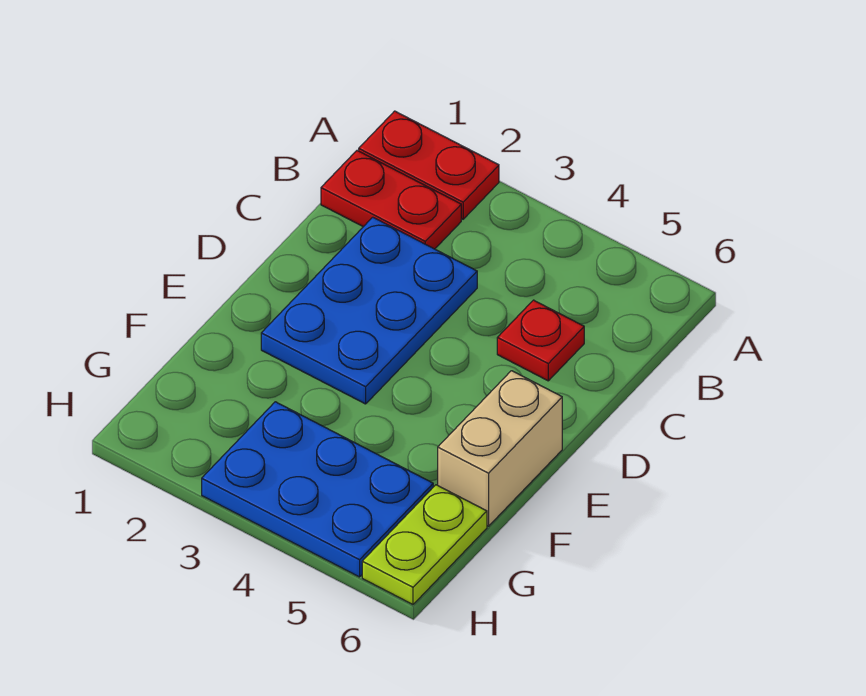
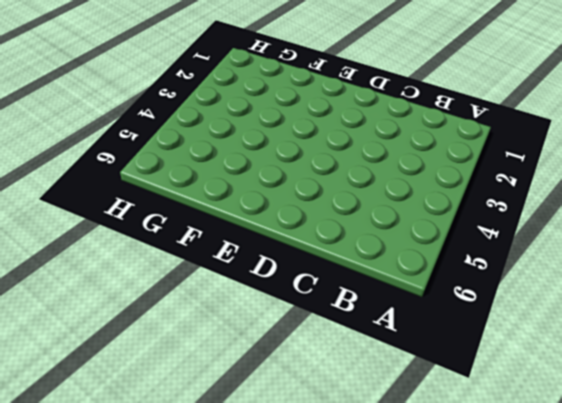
none -> red 1x2 plate [359,111,499,219]
none -> red 1x2 plate [321,151,461,249]

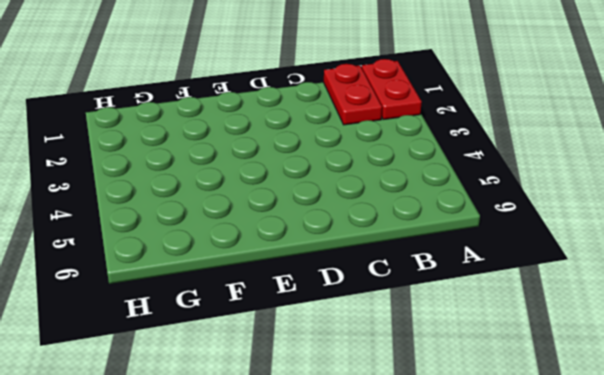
none -> blue 2x3 plate [261,217,477,404]
none -> red 1x1 plate [497,300,584,381]

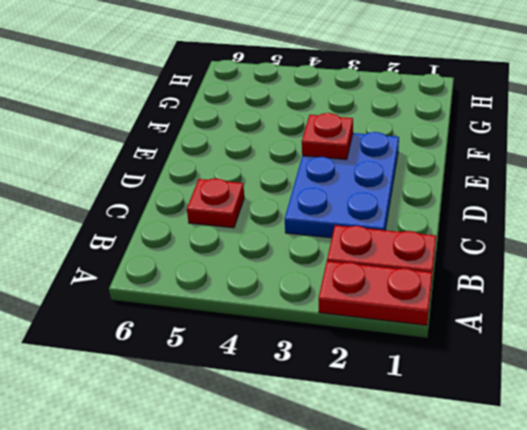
red 1x1 plate [302,113,353,160] -> none
none -> tan 1x2 brick [438,371,562,526]
none -> blue 2x3 plate [202,402,433,577]

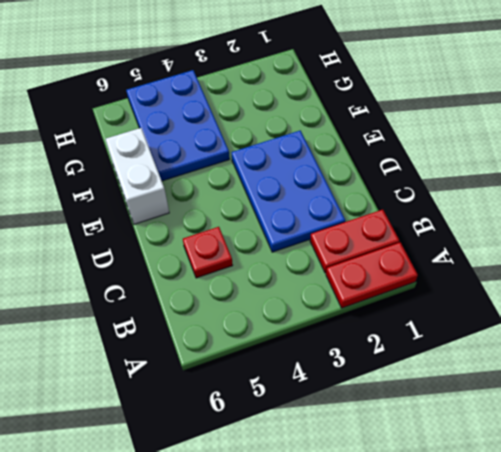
white 1x2 brick [106,128,169,224] -> tan 1x2 brick [438,371,562,526]
blue 2x3 plate [126,70,230,181] -> blue 2x3 plate turned to [202,402,433,577]
none -> lime 1x2 plate [362,485,487,604]

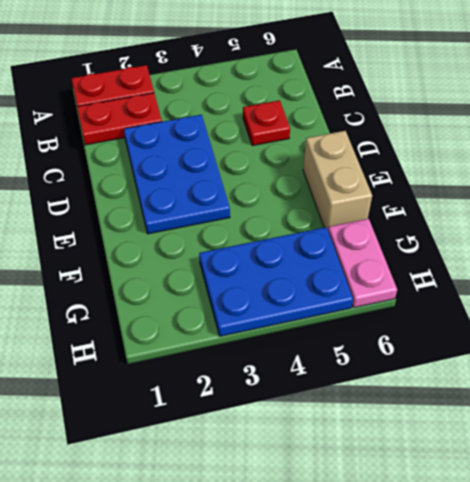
pink 1x2 plate [328,219,397,308] -> lime 1x2 plate [362,485,487,604]

